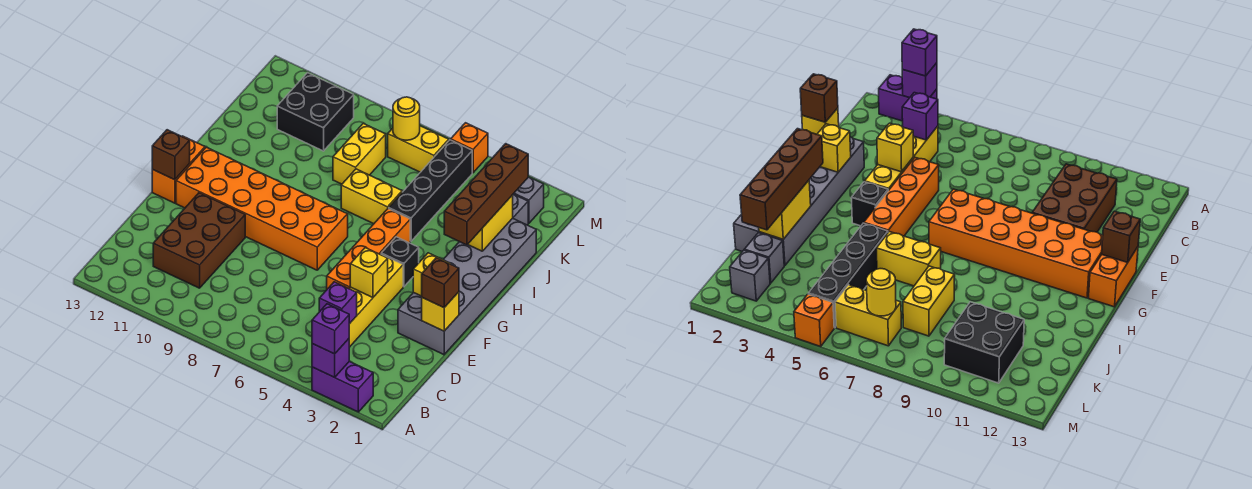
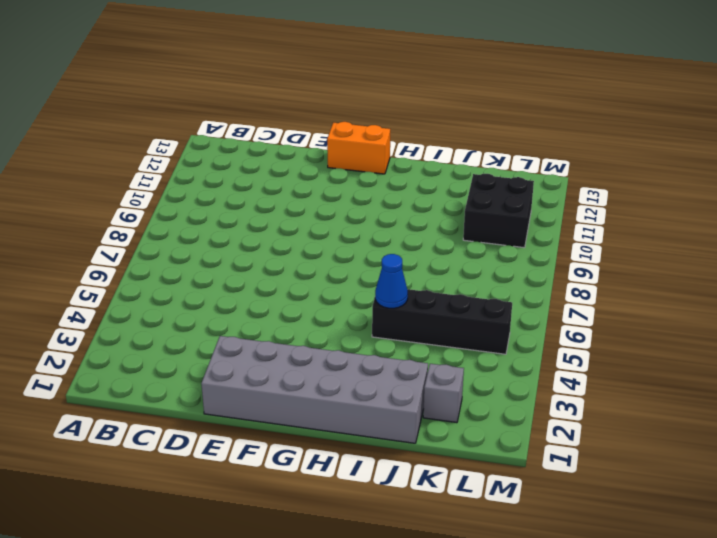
blue 1x1 cone [375,254,408,308] -> none
none -> purple 1x2 brick [312,361,373,412]
none -> yellow 1x4 brick [349,254,403,347]
none -> brown 2x3 brick [153,193,245,288]

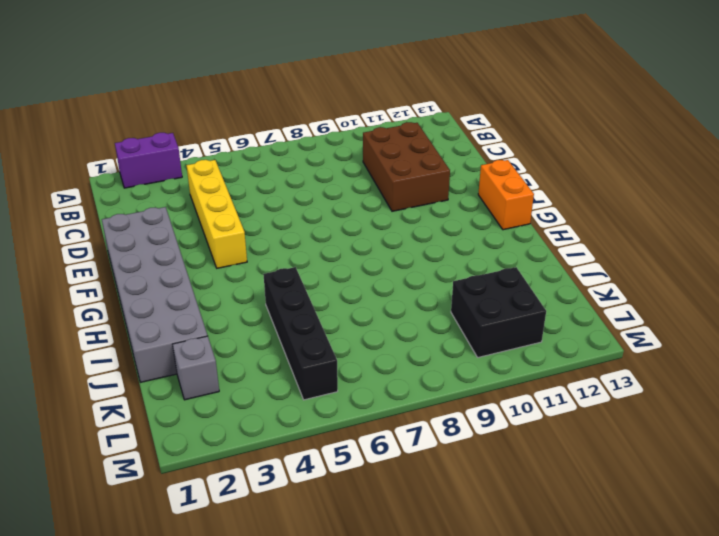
none -> orange 1x4 brick [327,208,410,289]
none -> orange 2x6 brick [176,147,348,270]
none -> black 1x1 brick [381,237,419,287]

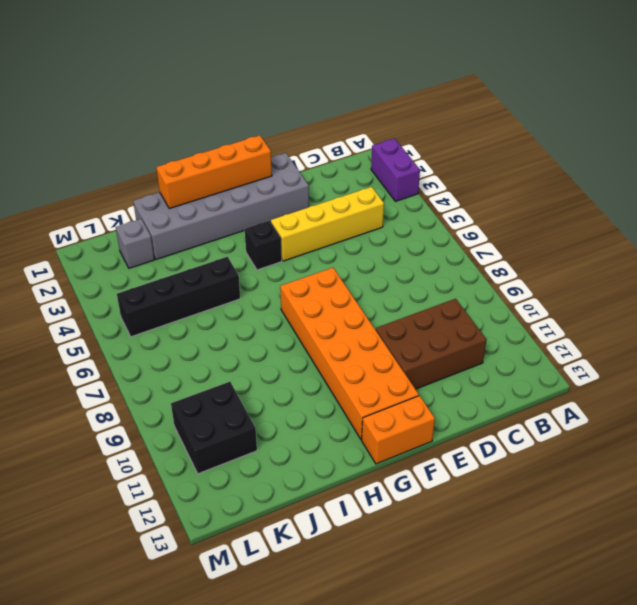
orange 1x4 brick [156,135,272,209] -> orange 1x4 brick moved to [327,208,410,289]
none -> yellow 1x2 brick [341,169,402,224]
none -> yellow 1x2 brick [333,123,386,184]
none -> grey 1x1 brick [514,177,544,223]

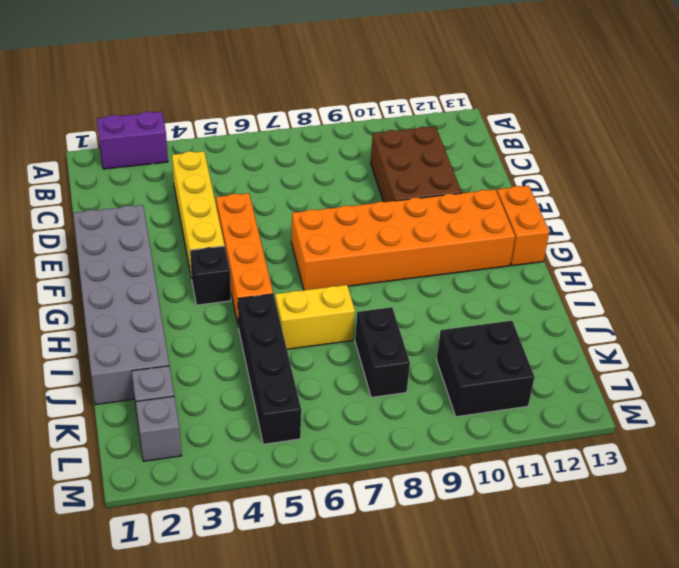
black 1x2 brick [355,307,410,397] -> yellow 1x2 brick [333,123,386,184]
none -> yellow 1x2 brick [388,126,449,172]
none -> orange 1x1 brick [451,123,488,173]
none -> purple 1x1 brick [312,339,349,377]

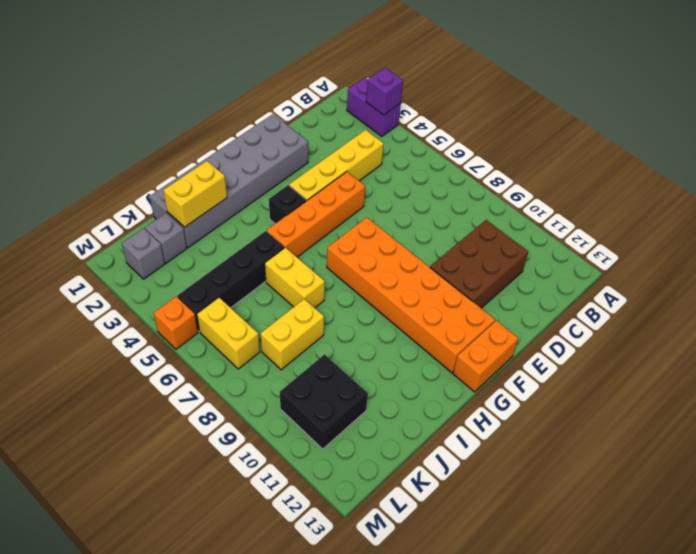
none -> purple 1x1 brick [319,282,357,324]
none -> yellow 1x1 brick [422,292,459,331]
none -> yellow 1x1 brick [350,248,388,298]

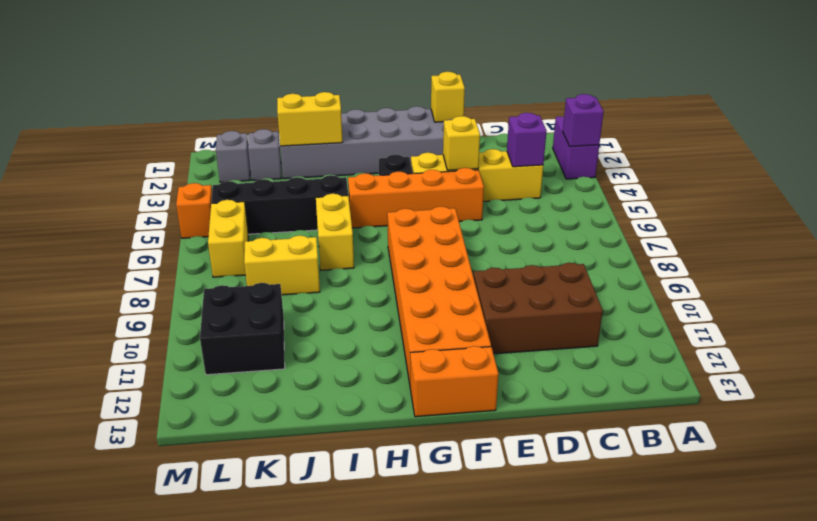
none -> yellow 1x1 brick [413,253,451,296]
none -> brown 1x1 brick [152,130,190,180]
none -> yellow 1x1 round brick [393,97,420,140]

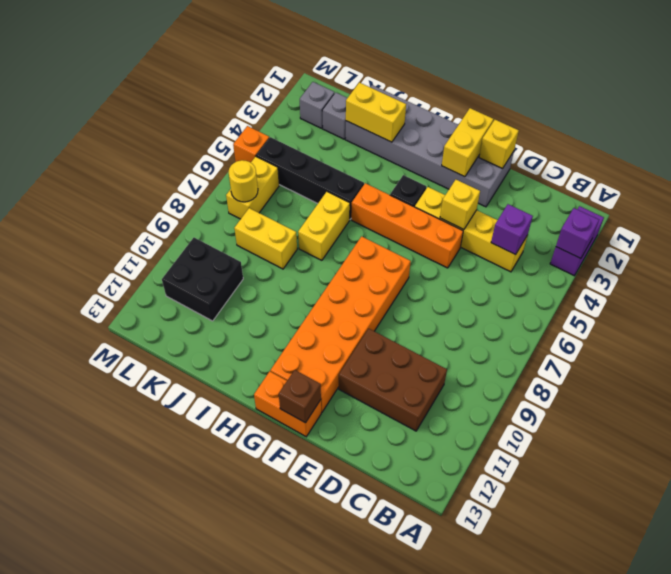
yellow 1x2 brick [442,108,493,177] -> yellow 1x1 brick [413,253,451,296]
none -> purple 1x1 brick [312,304,349,354]
none -> brown 1x1 brick [422,258,459,308]
none -> brown 1x4 brick [444,144,528,245]

